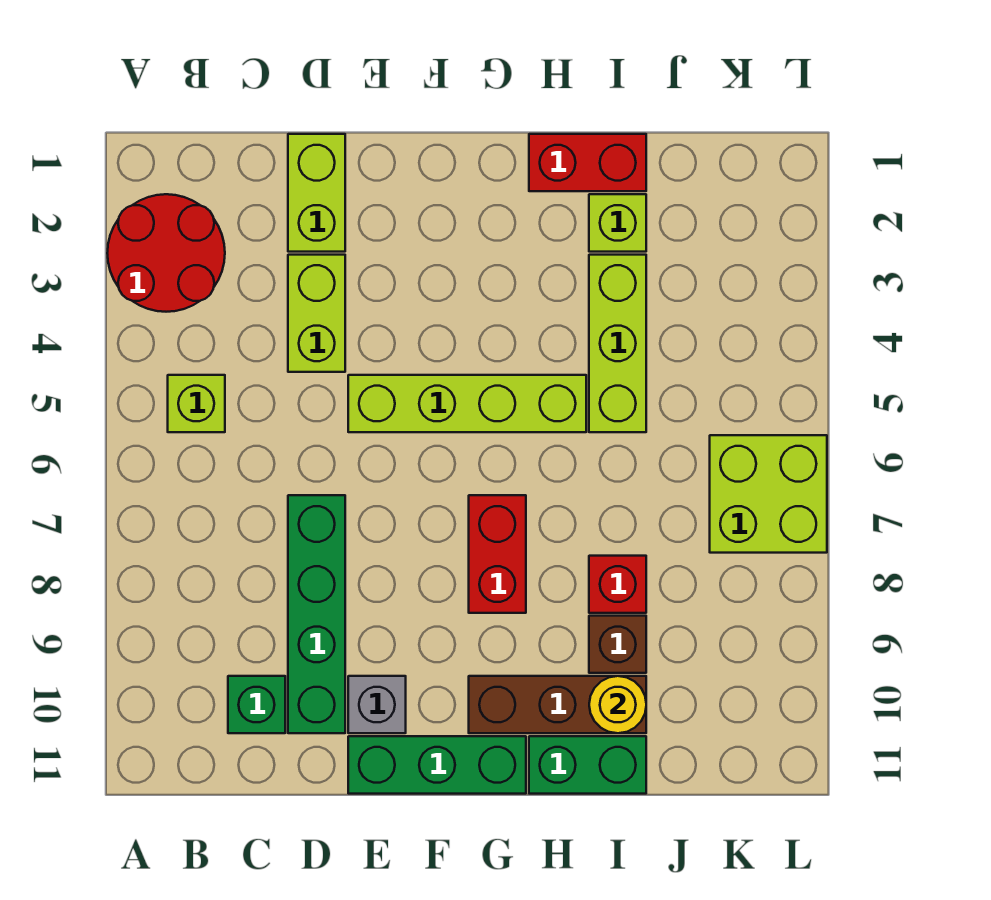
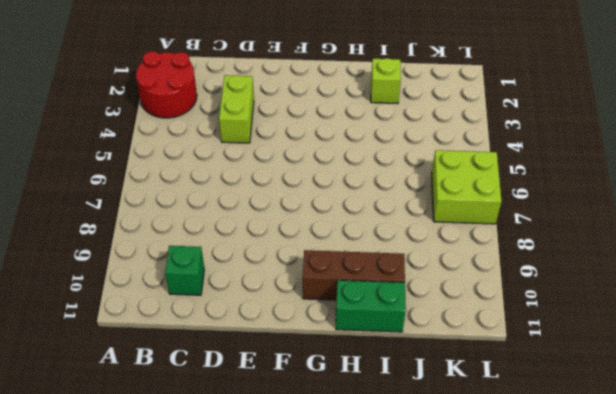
none -> lime 1x1 brick [168,375,225,432]
none -> lime 1x2 brick [288,134,345,252]
none -> green 1x4 brick [288,495,345,733]

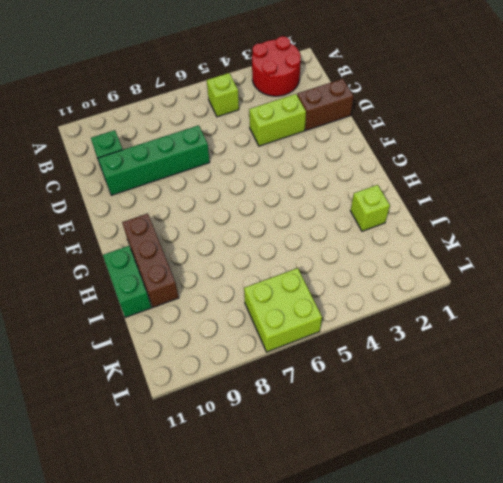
brown 1x2 brick [297,79,354,130] -> lime 1x2 brick [288,134,345,252]
none -> lime 1x4 brick [348,375,586,432]
none -> grey 1x1 brick [348,676,406,733]
none -> green 1x3 brick [348,736,526,794]

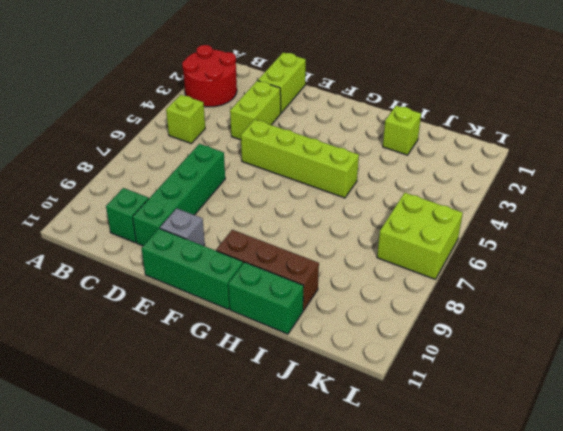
none -> red 1x2 brick [469,495,526,613]
none -> red 1x2 brick [529,134,646,191]
none -> lime 1x3 brick [589,255,646,432]

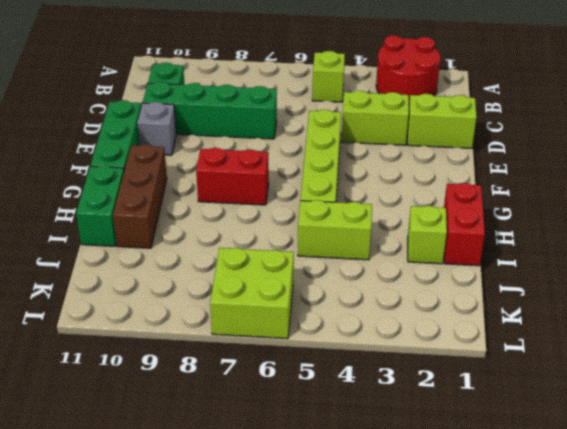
lime 1x2 brick [298,200,372,260] -> lime 1x3 brick [589,255,646,432]
none -> red 1x1 brick [589,556,646,613]
none -> brown 1x1 brick [589,616,646,673]
none -> yellow 1x1 round brick [589,676,646,733]

